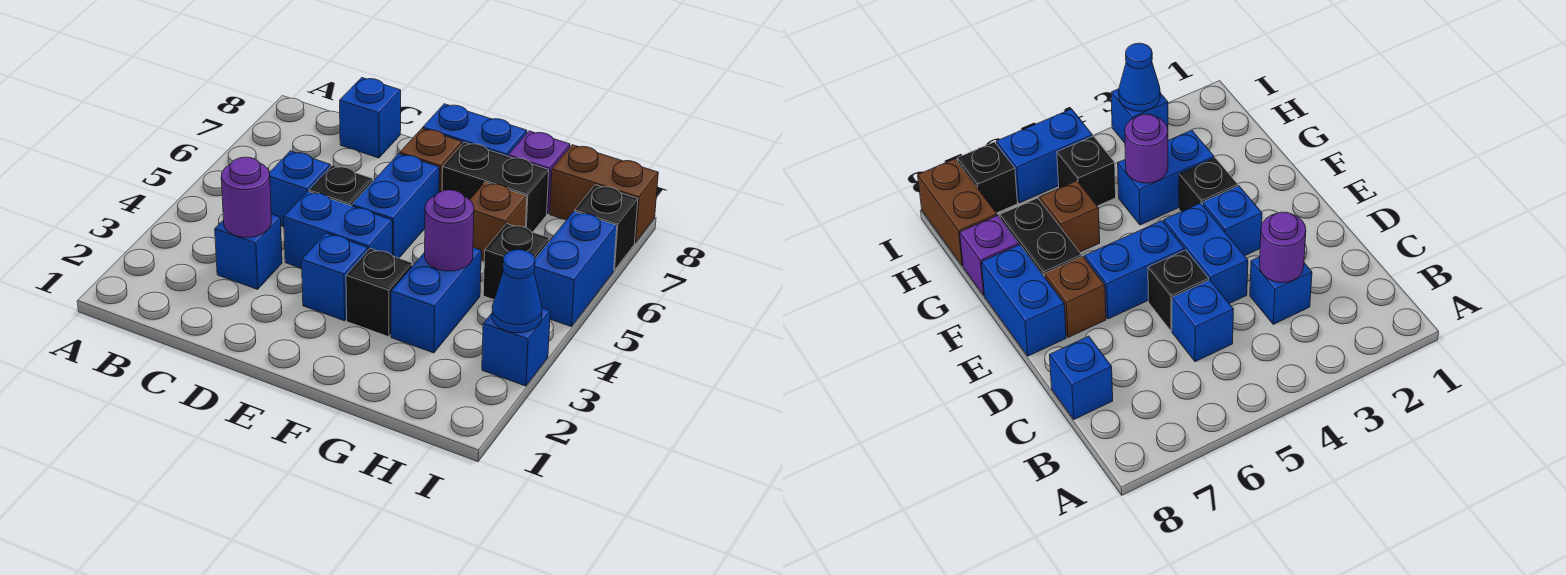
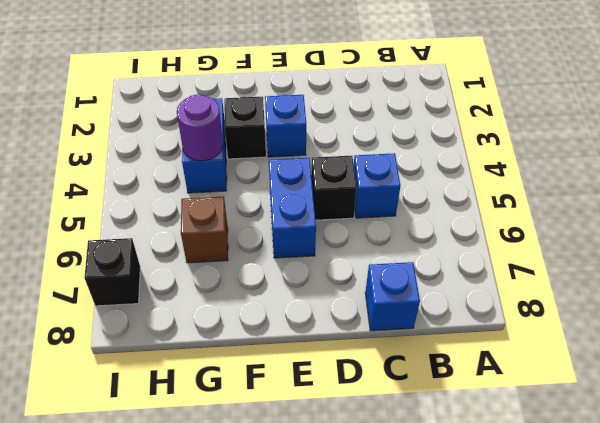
none -> blue 1x1 brick [215,214,282,289]
none -> blue 1x2 brick [284,191,392,268]
none -> brown 1x1 brick [400,128,462,192]

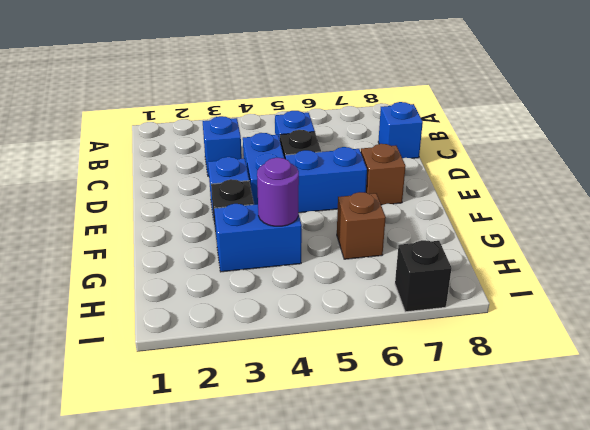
none -> blue 1x2 brick [423,104,527,156]
none -> black 1x2 brick [442,142,549,232]
none -> purple 1x1 brick [508,131,570,214]

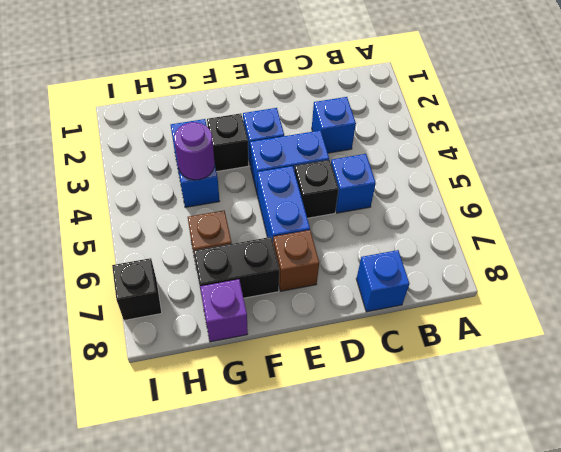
none -> blue 1x2 brick [423,104,527,156]
none -> black 1x1 brick [483,224,550,300]
none -> brown 1x2 brick [550,145,658,243]

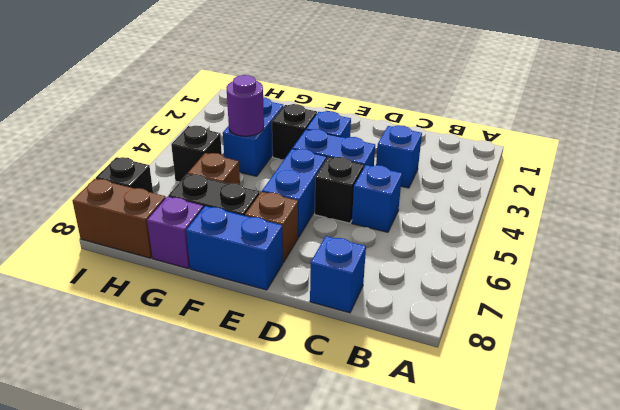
none -> blue 1x1 brick [482,308,550,386]
none -> blue 1x2 brick [534,211,617,327]
none -> purple 1x1 round brick [221,157,271,237]

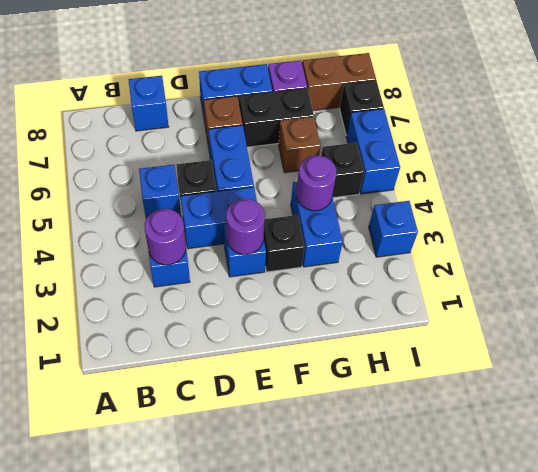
purple 1x1 round brick [226,199,265,254] -> none
none -> blue 1x1 cone [492,250,542,333]

